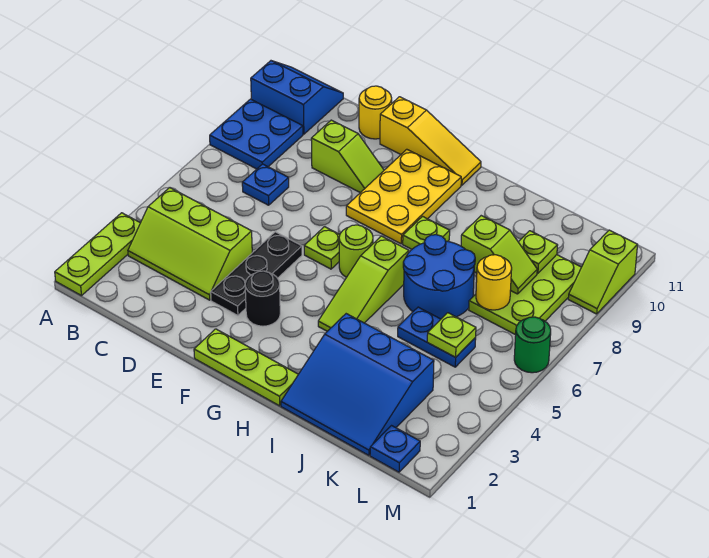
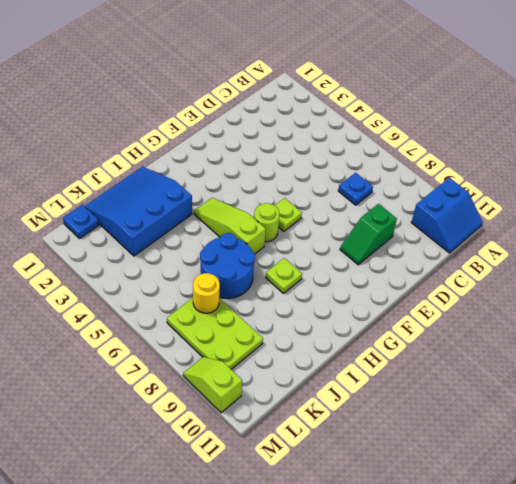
green 1x2 slope [340,204,397,265] -> lime 1x2 slope [311,120,384,193]
none -> lime 1x3 plate [55,213,140,296]
none -> blue 2x2 plate [210,99,303,169]
none -> lime 2x3 slope [128,188,252,300]

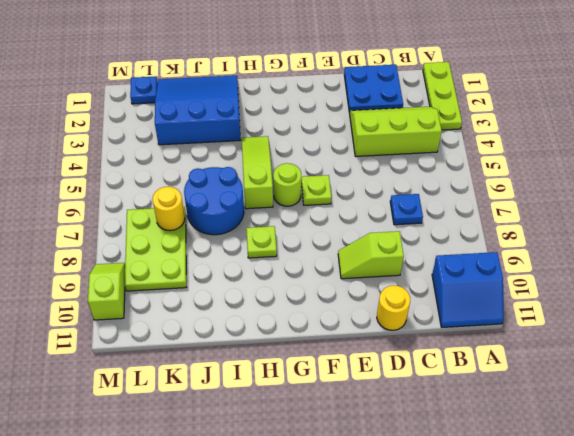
blue 2x2 plate [344,65,403,113] -> blue 2x2 plate moved to [210,99,303,169]
none -> black 1x3 plate [211,232,302,315]
none -> yellow 1x3 slope [380,97,481,185]
none -> lime 1x3 plate [194,329,298,406]

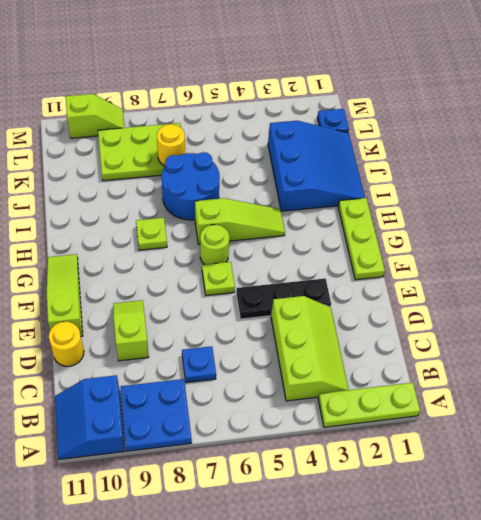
lime 1x3 slope [47,254,83,336] -> yellow 1x3 slope [380,97,481,185]
none -> black 1x1 round brick [245,271,280,326]
none -> yellow 2x3 plate [346,149,461,244]
none -> blue 1x2 plate [398,307,476,367]

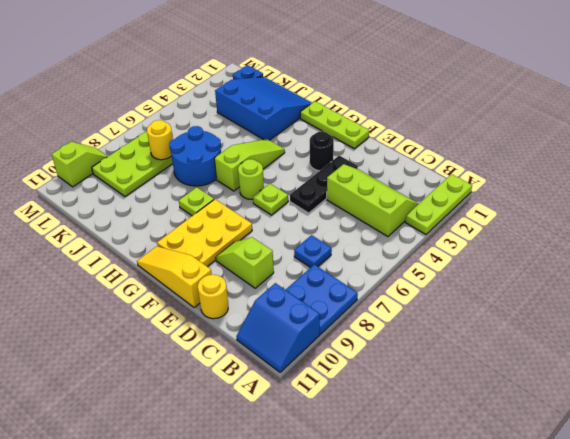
none -> blue 1x2 plate [398,307,476,367]
none -> green 1x1 round brick [514,317,551,373]
none -> lime 1x2 slope [461,216,537,294]

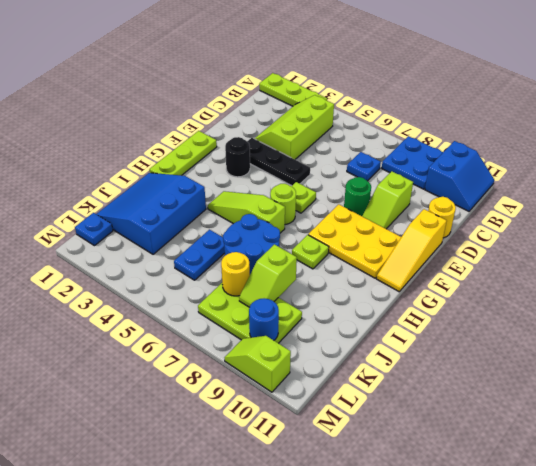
green 1x1 round brick [344,177,371,216] -> green 1x1 round brick moved to [514,317,551,373]
blue 1x1 round brick [249,299,279,340] -> none
none -> lime 1x1 plate [427,313,476,357]
none -> lime 1x1 plate [519,231,558,273]

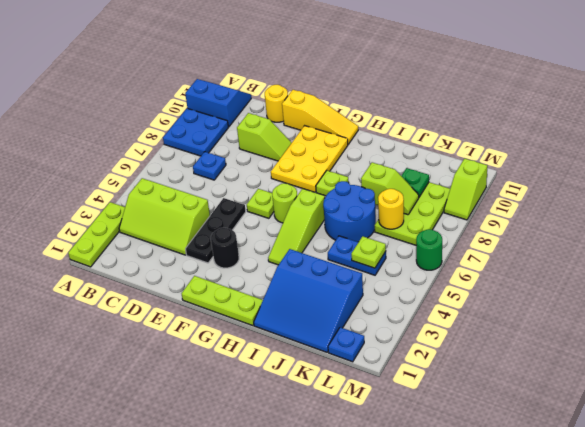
green 1x1 plate [401,168,429,197] -> lime 1x1 plate [519,231,558,273]

